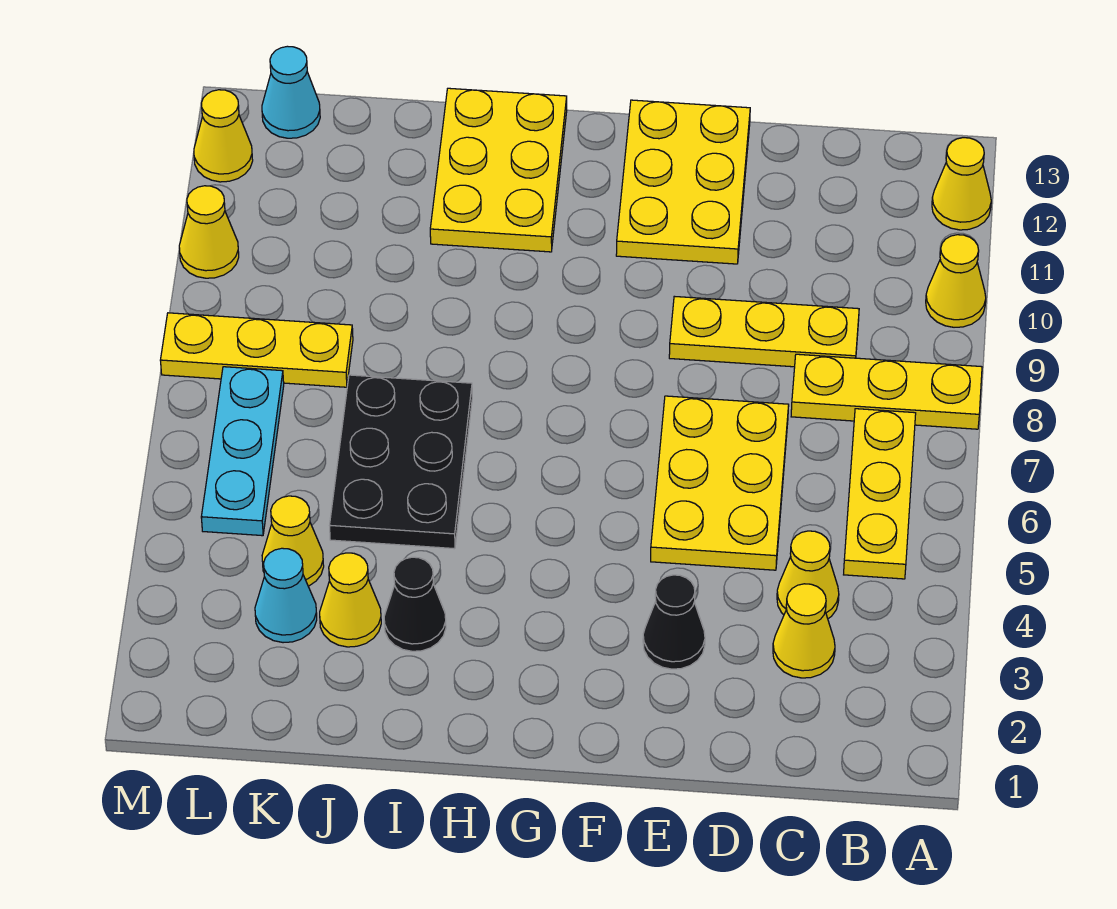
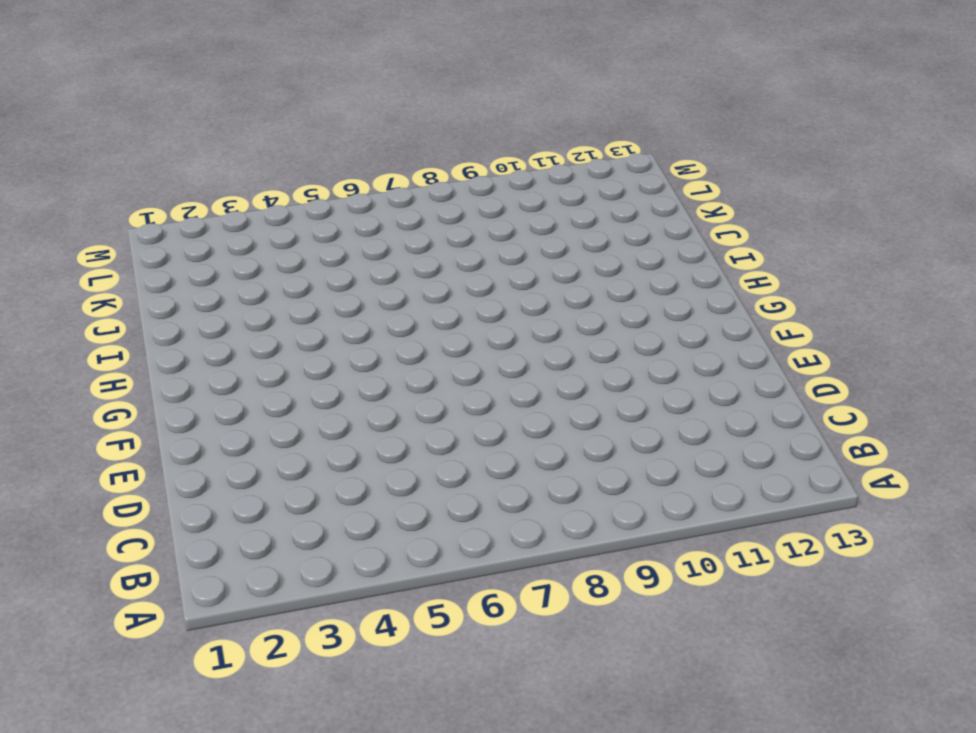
none -> yellow 1x3 plate [791,354,982,429]
none -> yellow 1x1 cone [926,235,986,327]
none -> yellow 1x1 cone [932,138,991,230]

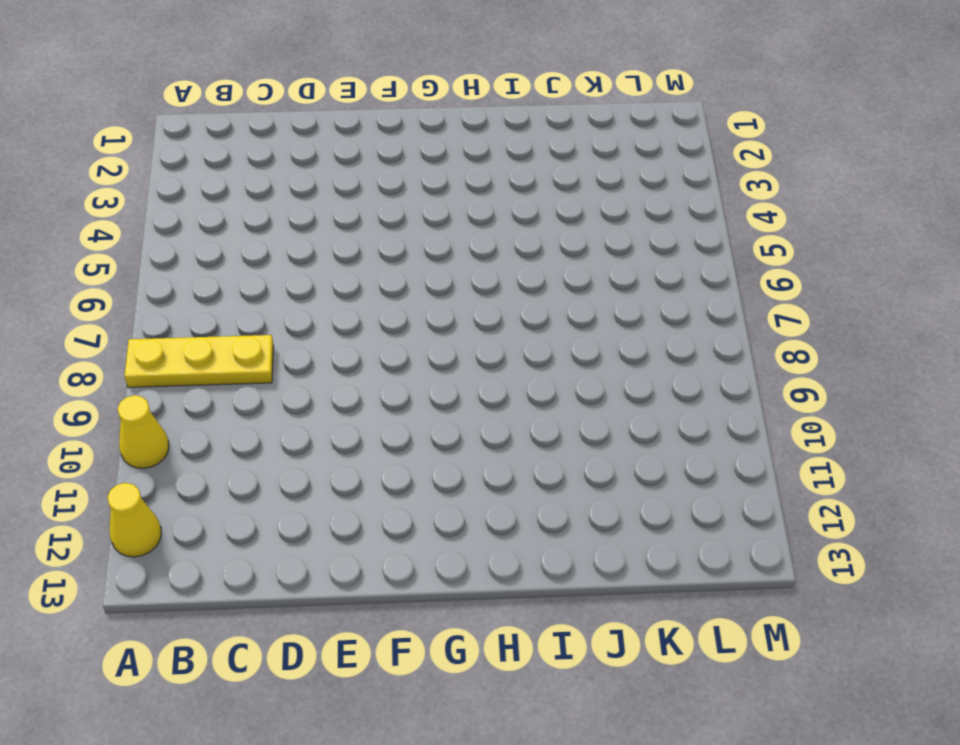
none -> yellow 1x3 plate [844,409,916,579]
none -> yellow 1x1 cone [773,584,835,678]
none -> yellow 1x1 cone [777,531,839,619]

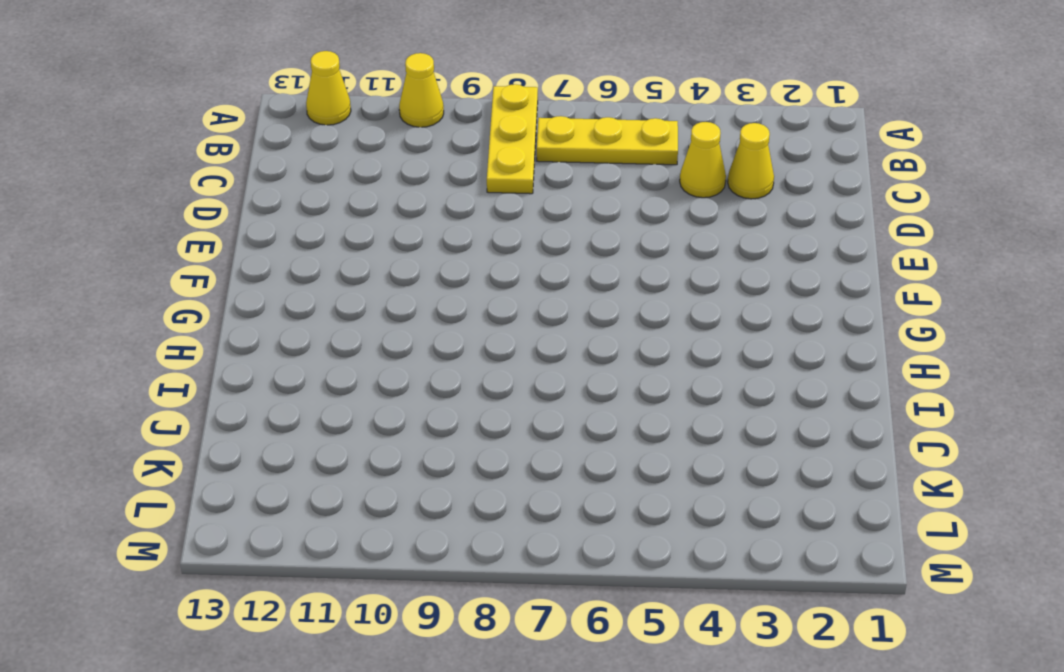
none -> yellow 1x3 plate [669,296,859,367]
none -> yellow 2x3 plate [651,396,789,570]
none -> black 1x1 cone [643,575,705,669]

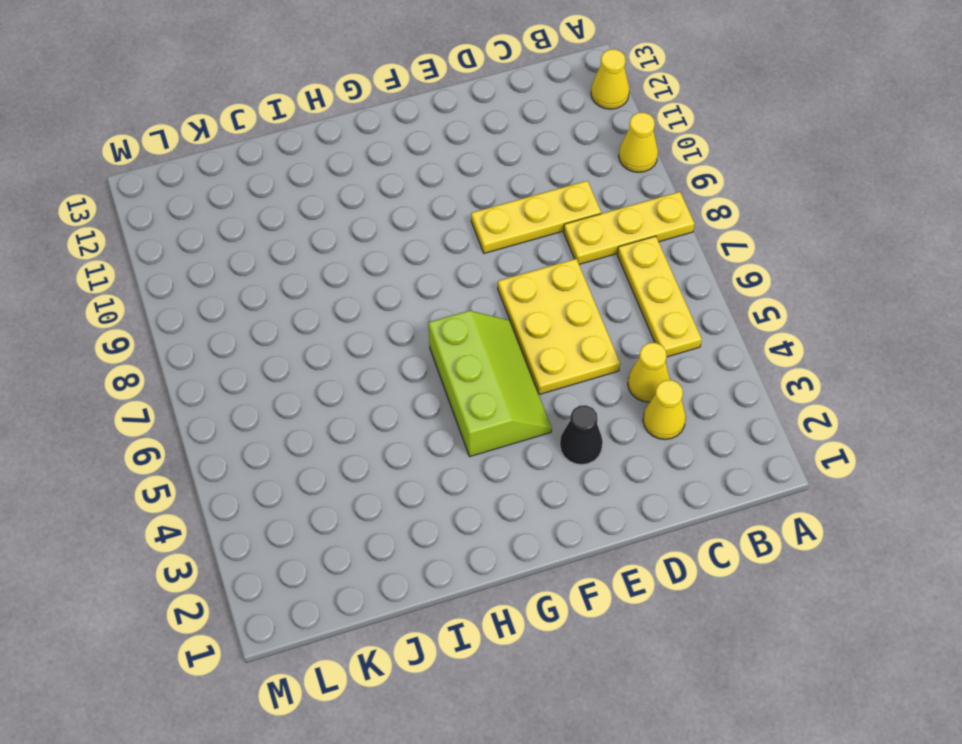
lime 2x3 slope [428,311,552,457] -> none
none -> yellow 2x3 plate [616,100,750,264]
none -> yellow 2x3 plate [430,88,567,252]
none -> black 1x1 cone [384,557,446,651]

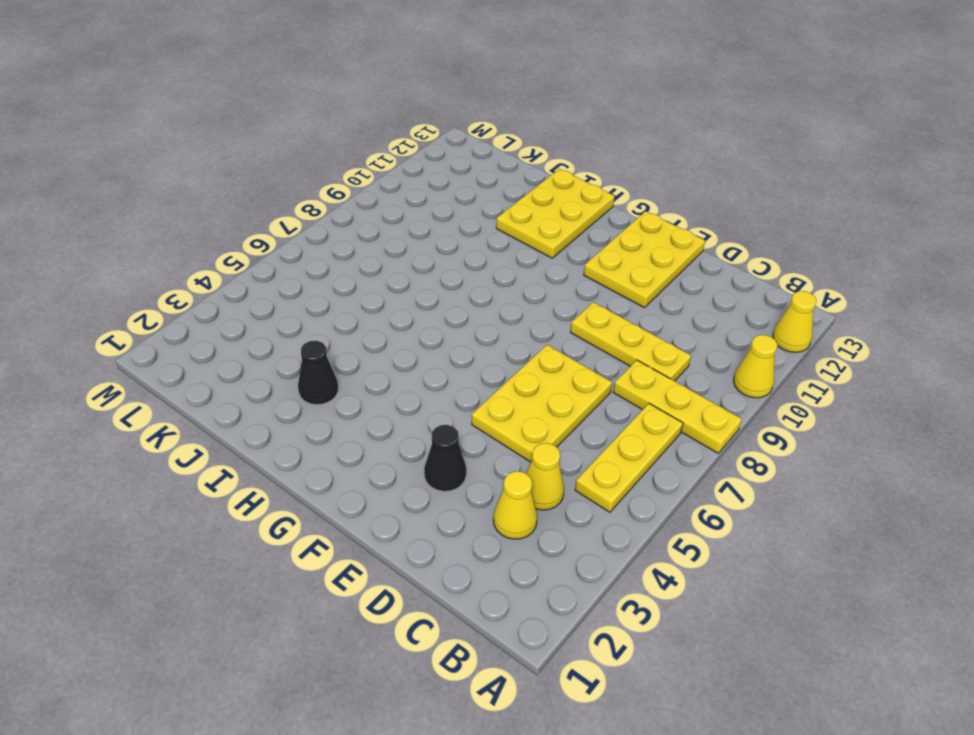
none -> black 2x3 plate [330,375,472,549]
none -> yellow 1x1 cone [320,553,381,647]
none -> cyan 1x1 cone [255,548,317,643]

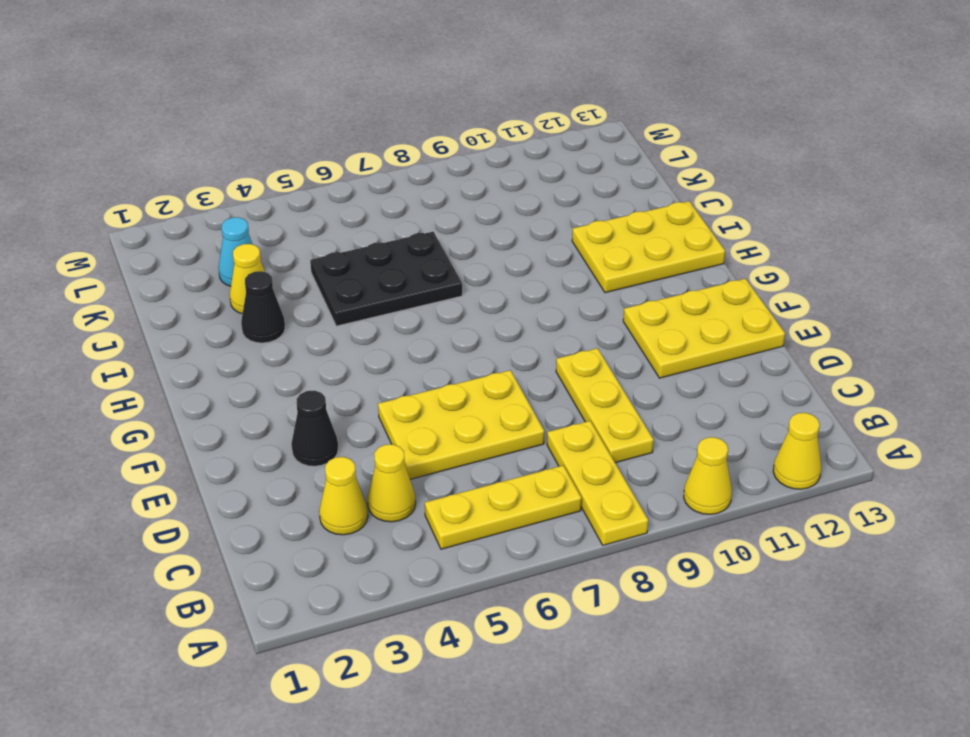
none -> yellow 1x1 cone [262,496,324,586]
none -> yellow 1x3 plate [160,313,353,387]
none -> cyan 1x3 plate [201,367,284,536]

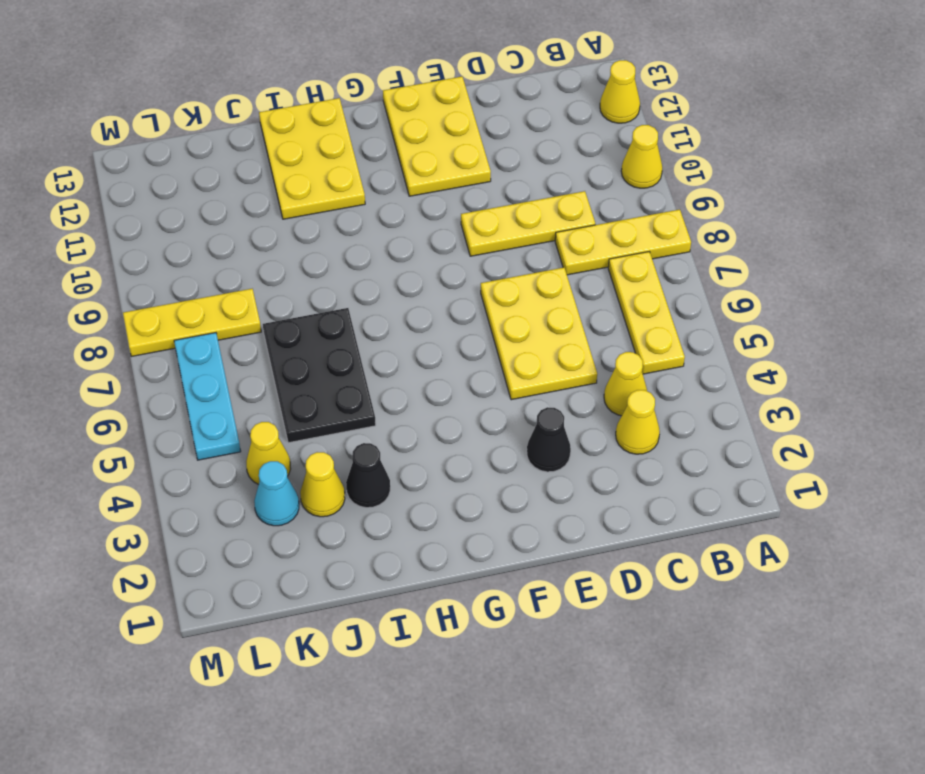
none -> cyan 1x1 cone [262,46,320,138]
none -> yellow 1x1 cone [179,186,239,278]
none -> yellow 1x1 cone [194,90,253,182]

